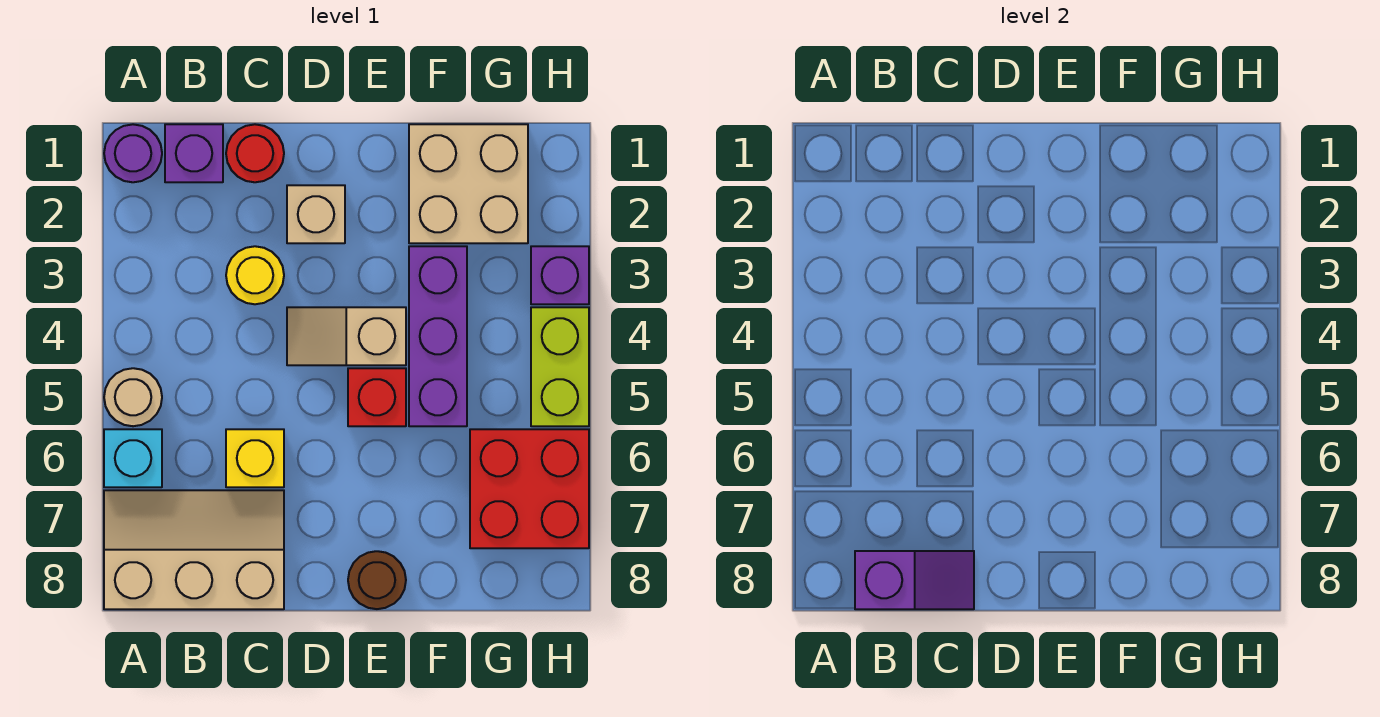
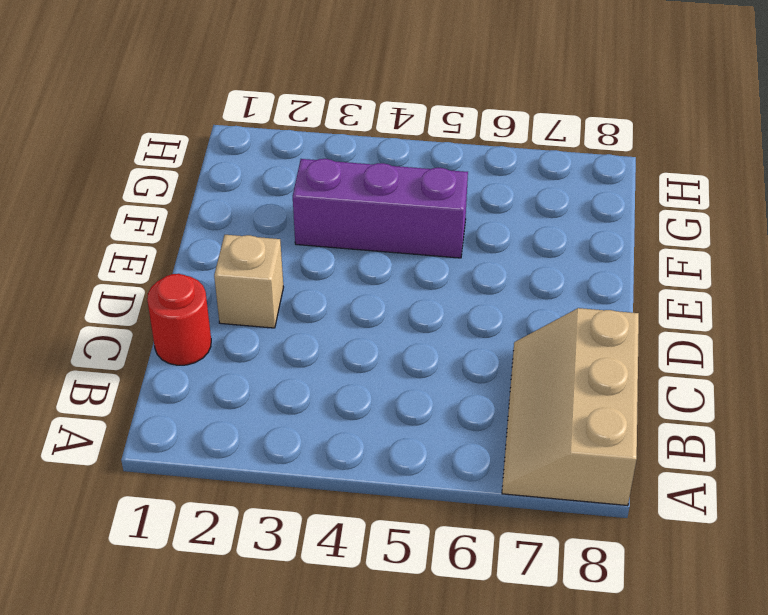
none -> purple 1x1 round brick [104,124,162,182]
none -> tan 1x1 round brick [104,368,162,426]
none -> cyan 1x1 brick [104,429,162,487]

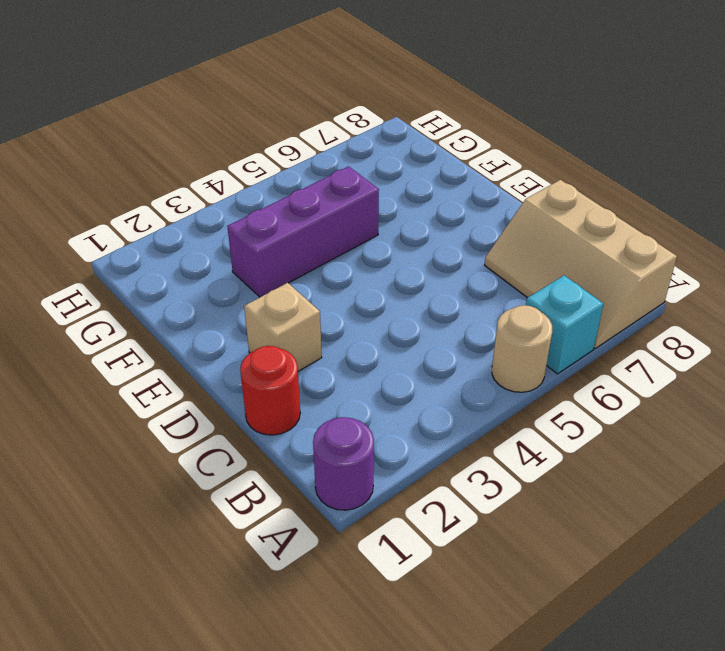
none -> purple 1x1 brick [165,124,223,182]
none -> yellow 1x1 round brick [226,246,284,304]
none -> yellow 1x1 brick [226,429,284,487]

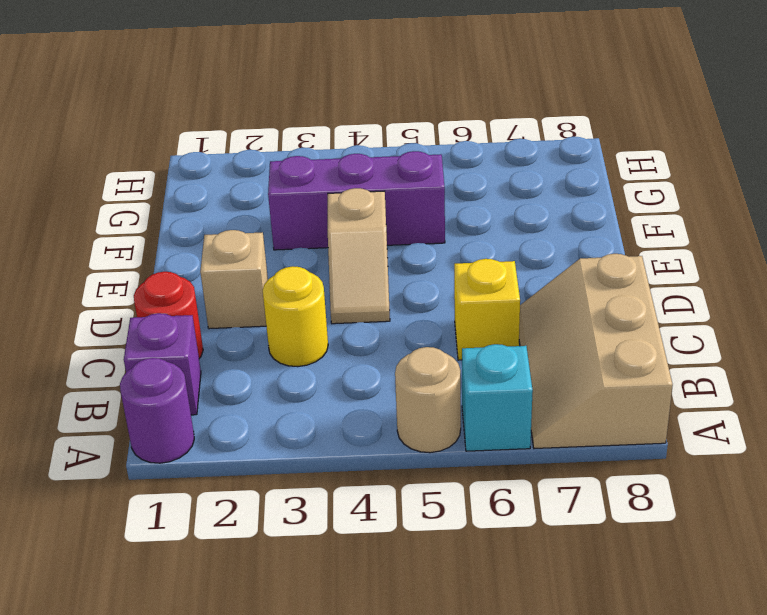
none -> red 1x1 brick [348,368,406,426]
none -> brown 1x1 round brick [348,551,406,609]
none -> tan 2x2 brick [409,124,528,243]

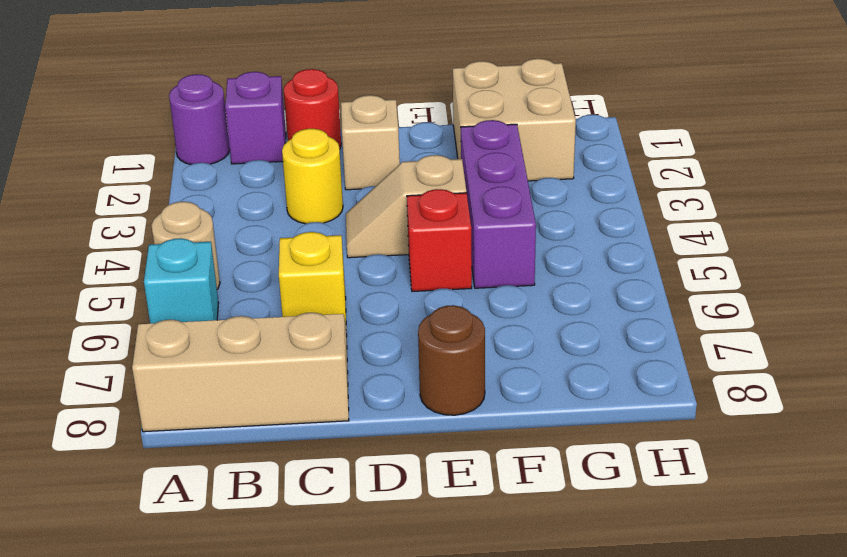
none -> red 2x2 brick [470,429,589,548]
none -> purple 1x1 brick [531,246,589,304]
none -> lime 1x2 brick [531,307,589,426]

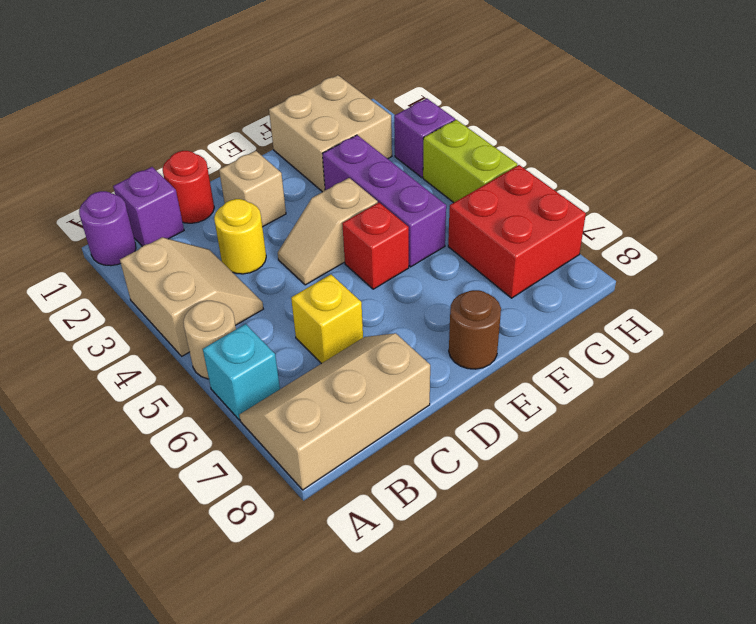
tan 2x2 slope [120,237,263,356] -> none
none -> purple 1x2 slope [855,551,974,609]

